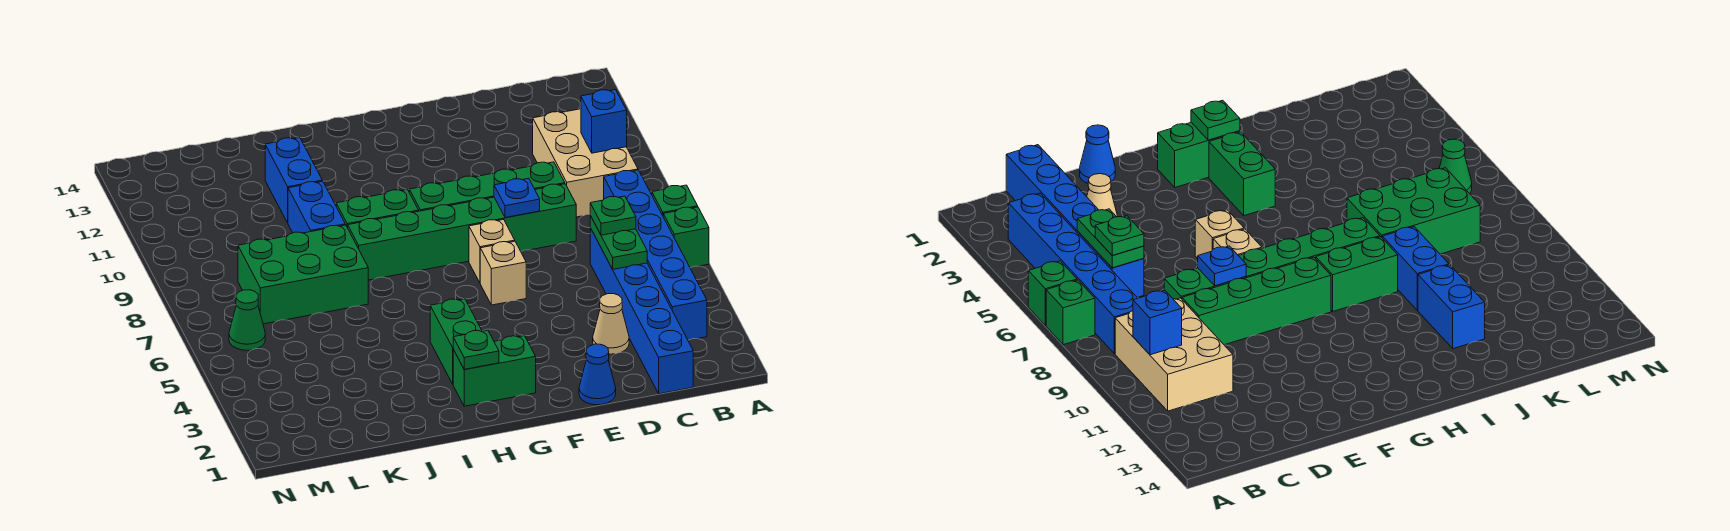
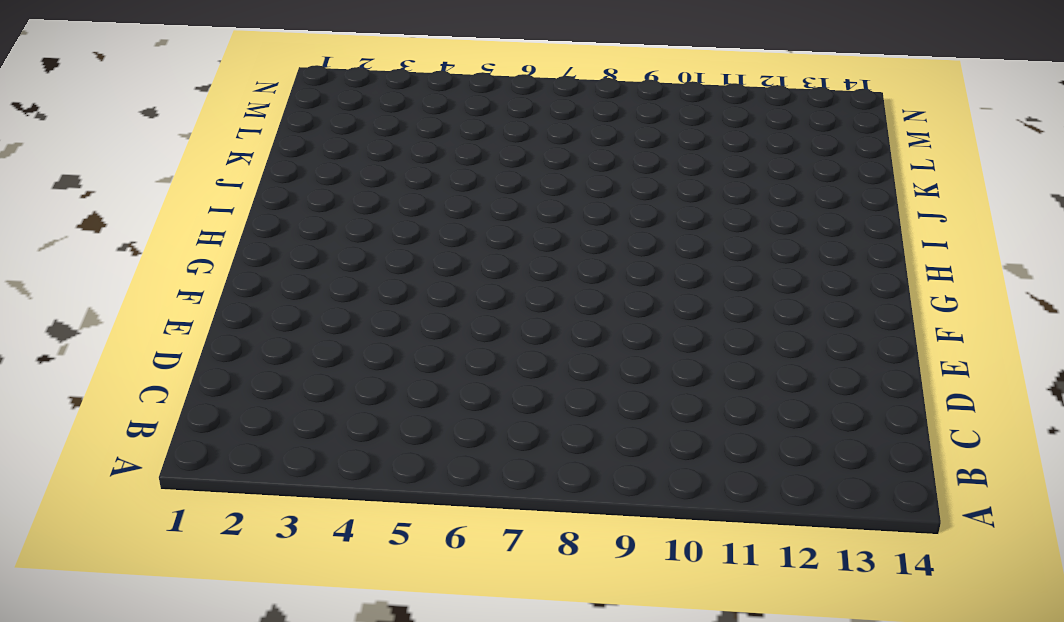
none -> green 1x1 brick [663,207,709,268]
none -> green 1x1 brick [652,185,698,215]
none -> blue 1x6 brick [604,170,707,340]

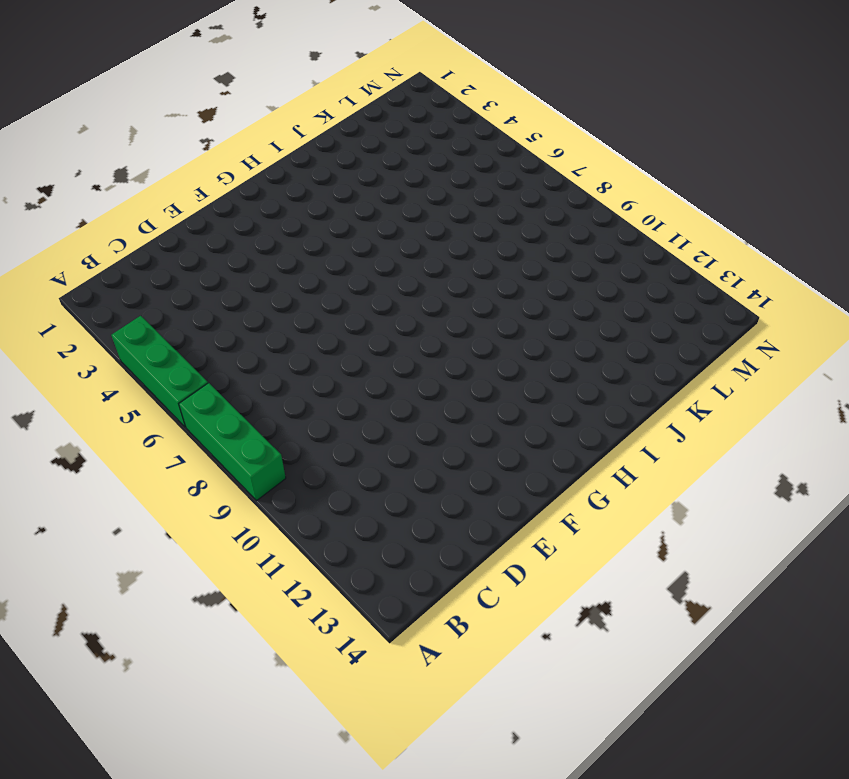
green 1x3 brick [111,316,208,427] -> green 1x1 brick [663,207,709,268]
green 1x3 brick [179,383,286,501] -> green 1x1 brick [652,185,698,215]
none -> blue 1x6 brick [604,170,707,340]
none -> tan 2x3 brick [533,109,638,217]
none -> blue 1x6 brick [590,228,693,394]

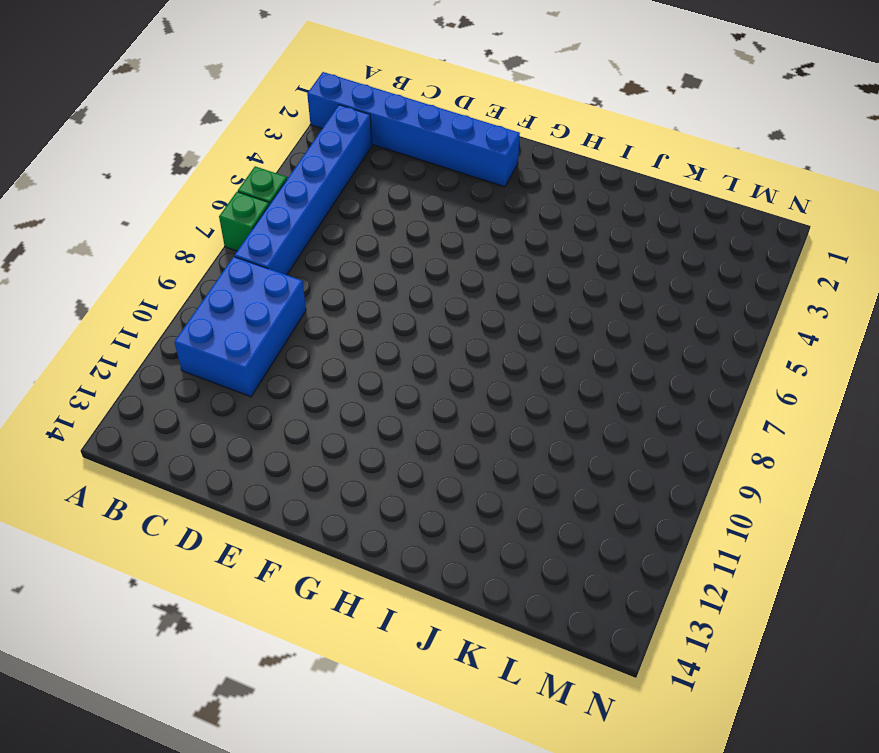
blue 1x6 brick [307,72,520,187] -> blue 1x6 brick turned to [590,228,693,394]
blue 2x3 brick [174,257,306,397] -> tan 2x3 brick [533,109,638,217]
none -> tan 1x1 cone [593,294,629,354]
none -> green 1x6 brick [348,184,576,280]
none -> green 1x4 brick [409,162,565,211]

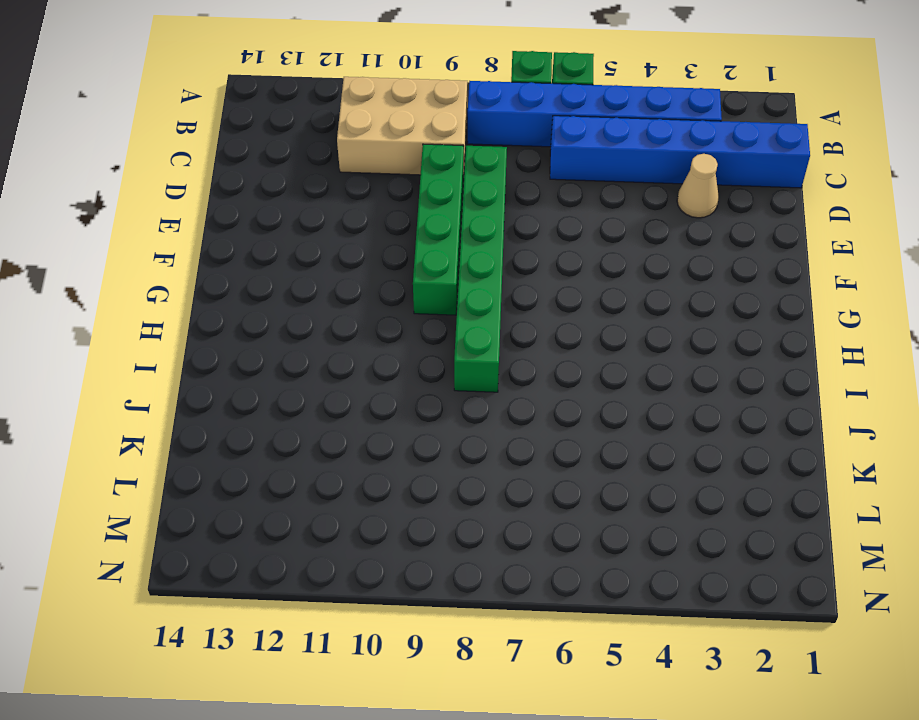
none -> blue 1x1 cone [579,344,616,405]
none -> tan 1x1 brick [480,241,526,305]
none -> tan 1x1 brick [469,219,515,283]

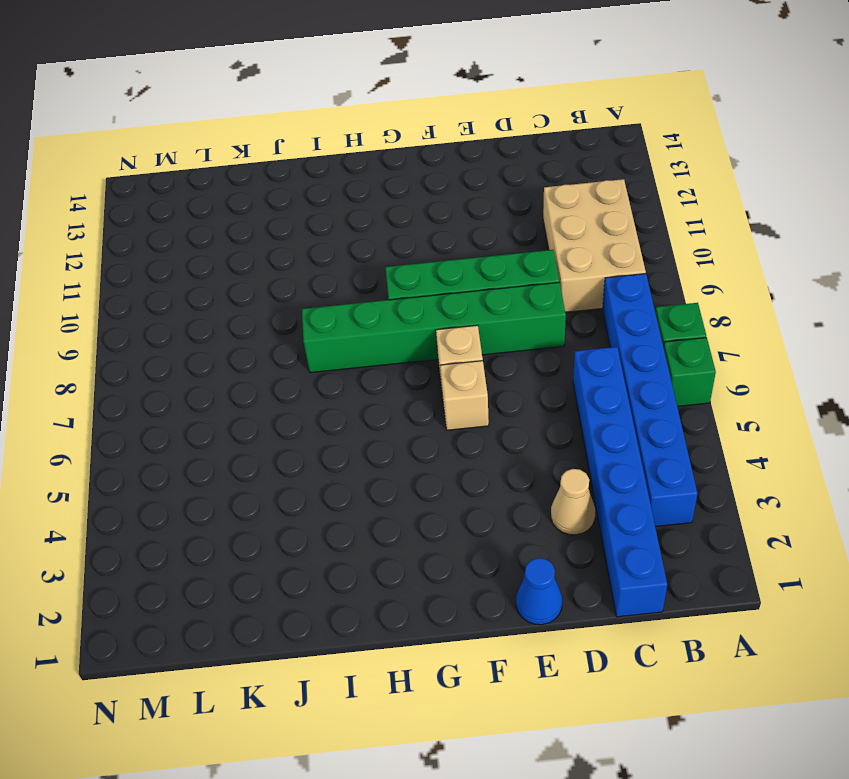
none -> green 1x2 brick [453,336,536,406]
none -> green 1x2 brick [430,299,482,384]
none -> green 1x2 brick [336,190,419,228]

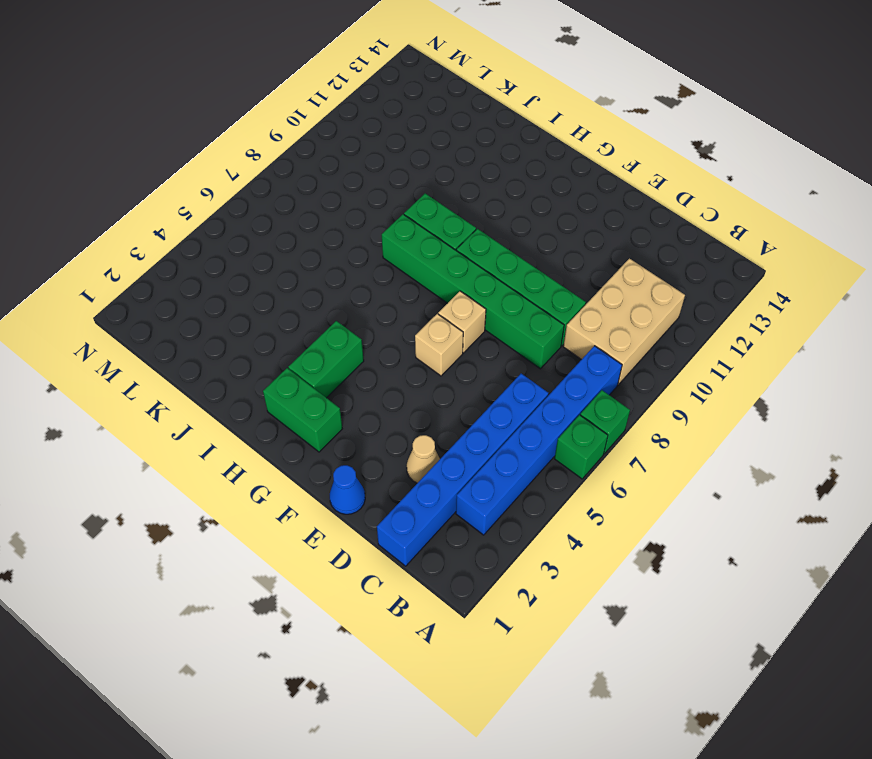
none -> green 2x3 brick [238,225,368,324]
none -> blue 1x2 brick [288,181,345,233]
none -> blue 1x2 brick [265,138,322,223]

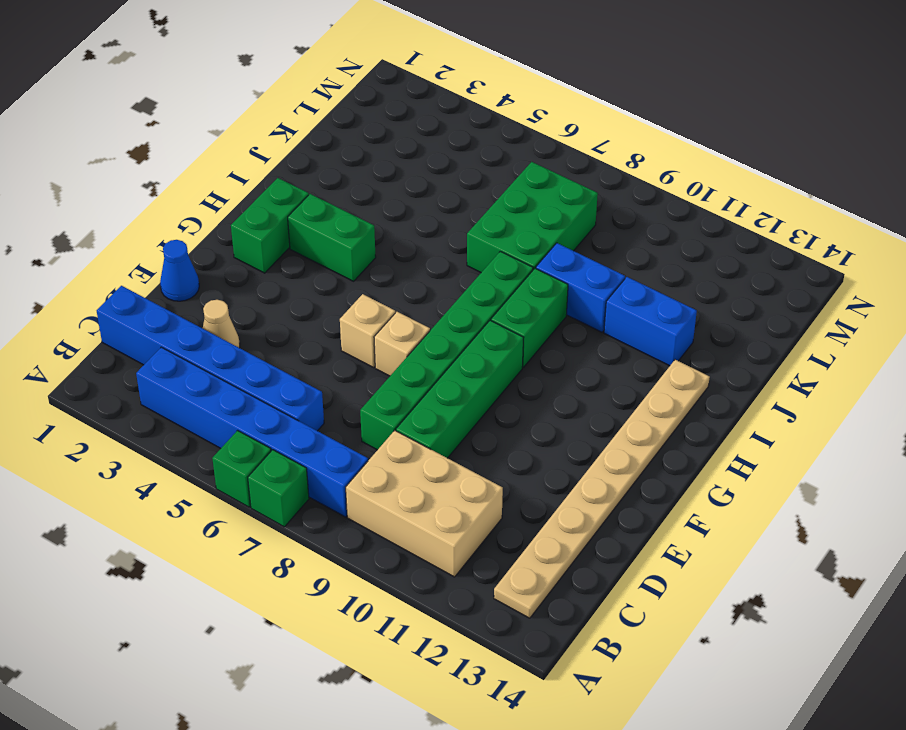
tan 1x8 plate [494,360,710,618] -> none
none -> green 1x1 cone [229,290,265,350]
none -> blue 1x1 brick [581,90,627,153]
none -> green 1x2 plate [590,216,647,269]

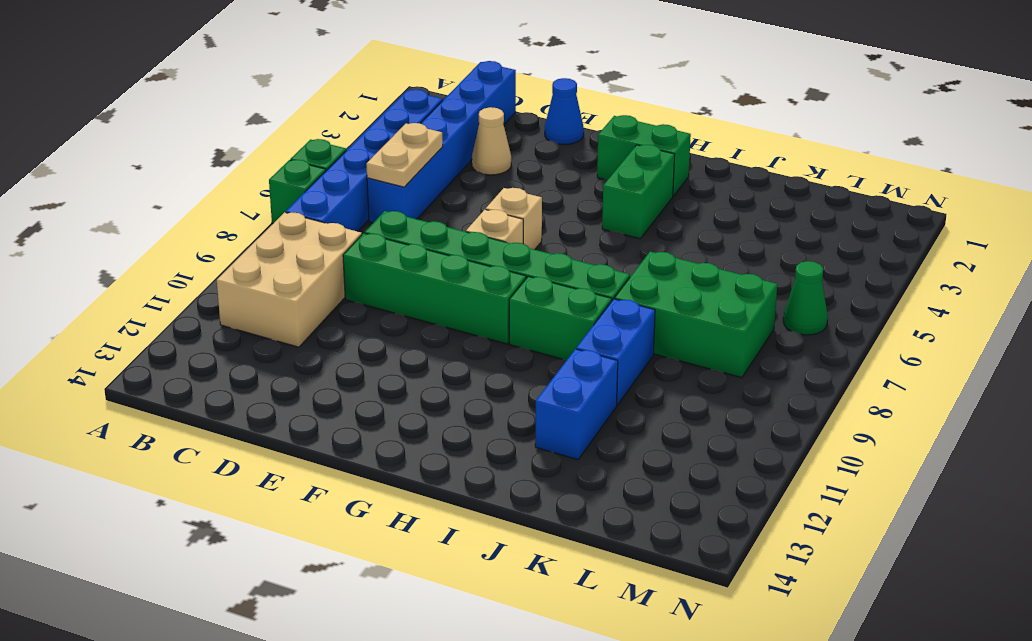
tan 1x2 plate [366,123,443,187] -> green 1x2 plate [590,216,647,269]
none -> blue 1x1 brick [581,90,627,153]
none -> blue 1x1 plate [494,178,540,218]
none -> green 1x1 plate [453,330,499,369]

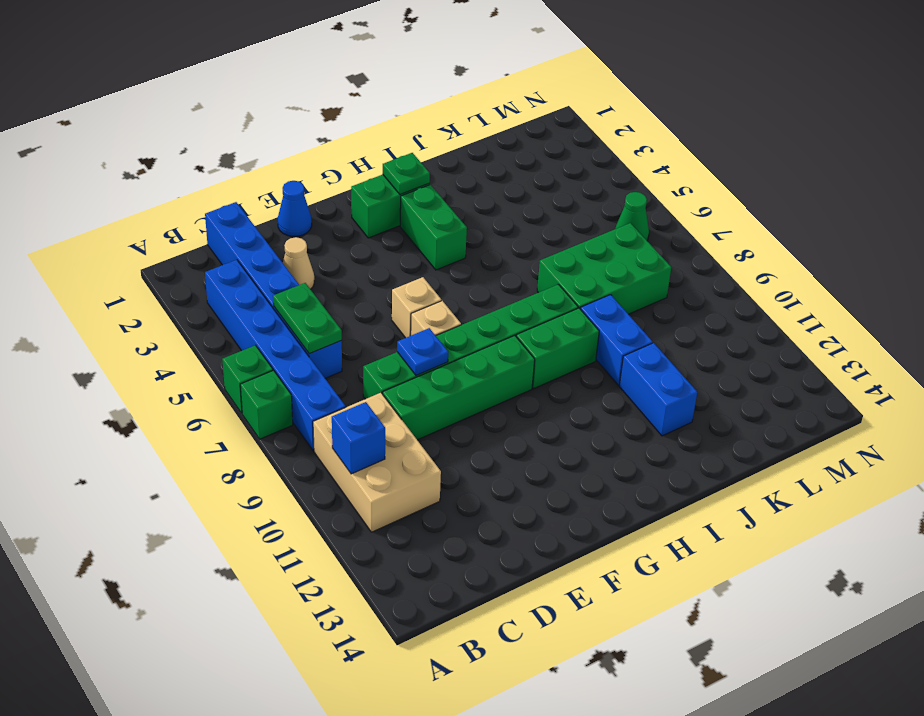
none -> green 1x1 plate [590,196,636,235]

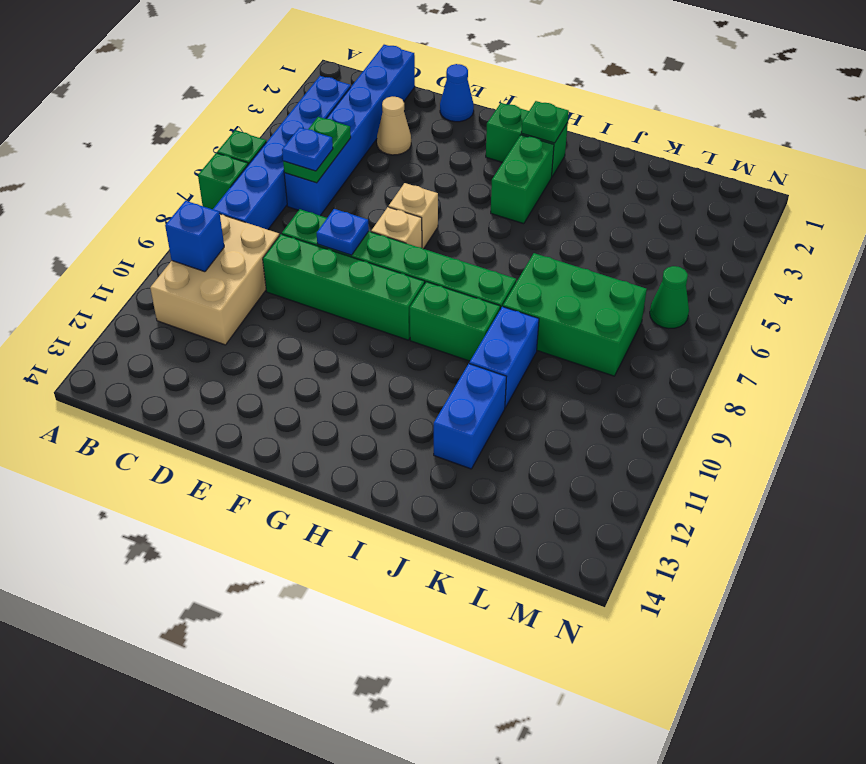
blue 1x1 plate [282,127,333,171] -> green 1x1 plate [590,196,636,235]

